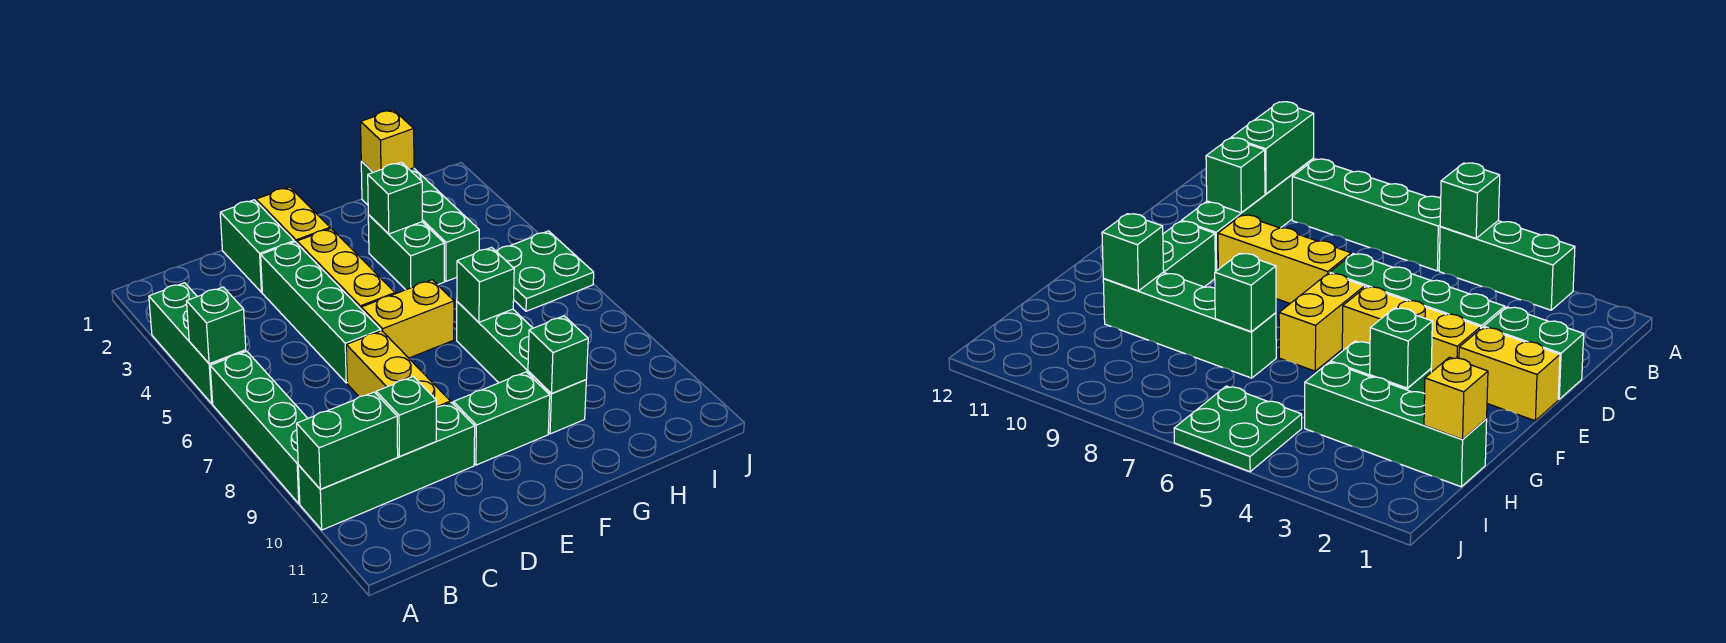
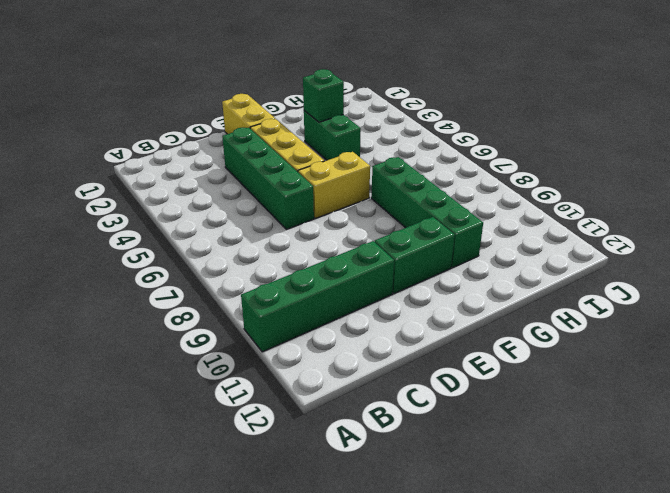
none -> green 1x3 brick [149,283,246,404]
none -> green 1x4 brick [210,351,308,504]
none -> green 1x2 brick [220,200,294,292]

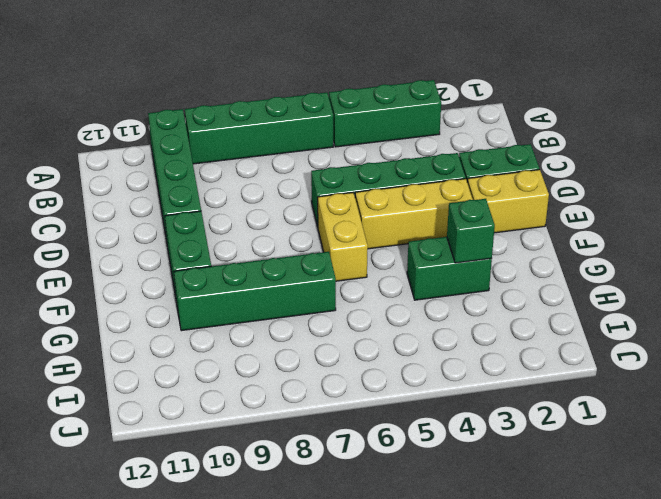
none -> yellow 1x3 brick [346,331,450,408]
none -> green 1x4 brick [361,161,479,281]
none -> green 2x2 plate [496,231,594,311]

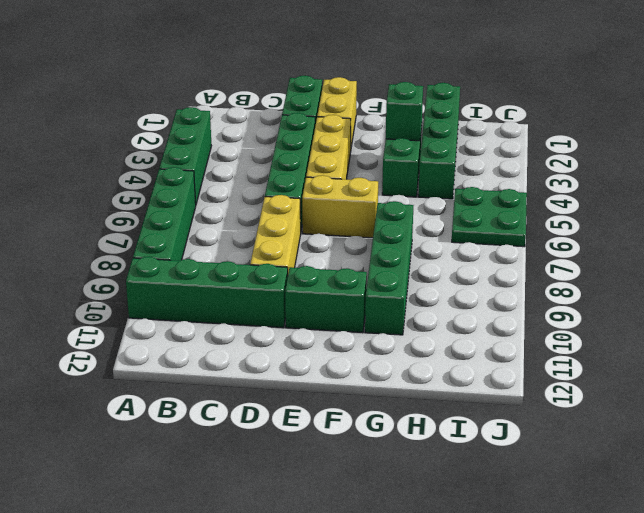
none -> green 1x1 brick [187,287,246,364]
none -> green 1x2 brick [297,392,398,489]
none -> green 1x1 brick [376,377,436,457]

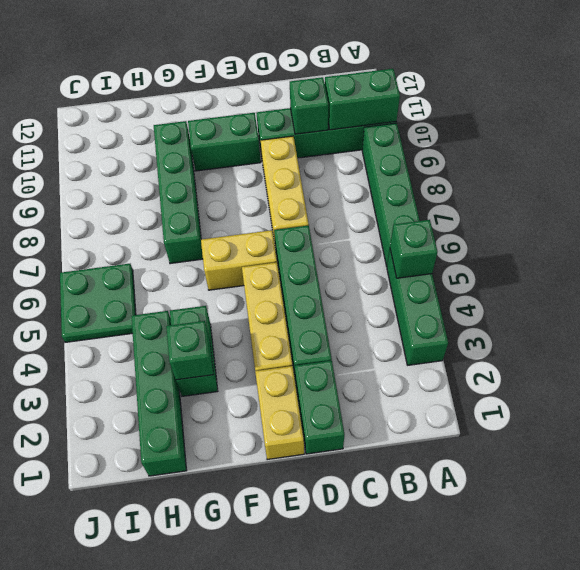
none -> green 1x1 brick [457,247,514,322]
none -> green 1x1 brick [528,316,588,394]
none -> yellow 1x1 brick [361,110,414,172]

